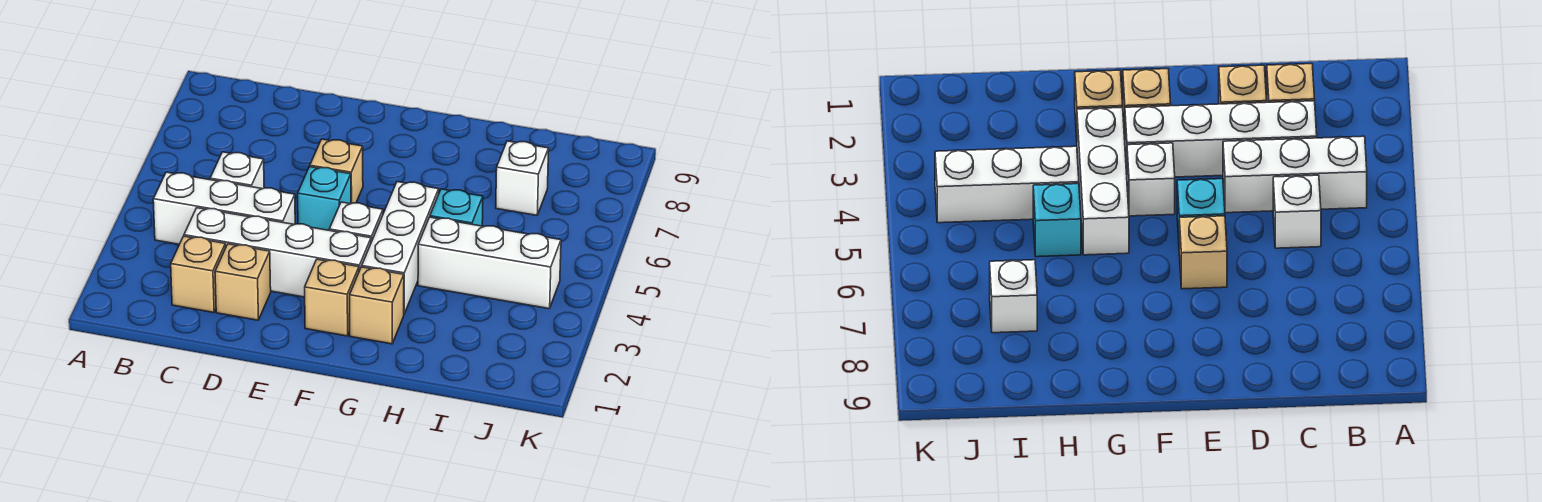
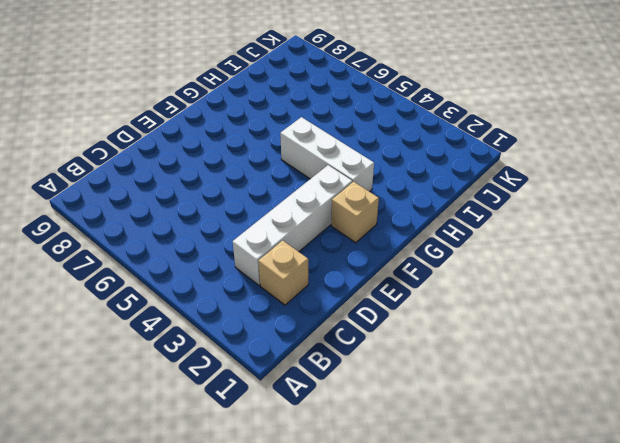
none -> white 1x3 brick [153,172,295,244]
none -> white 1x1 brick [210,152,264,189]
none -> tan 1x1 brick [215,244,271,320]

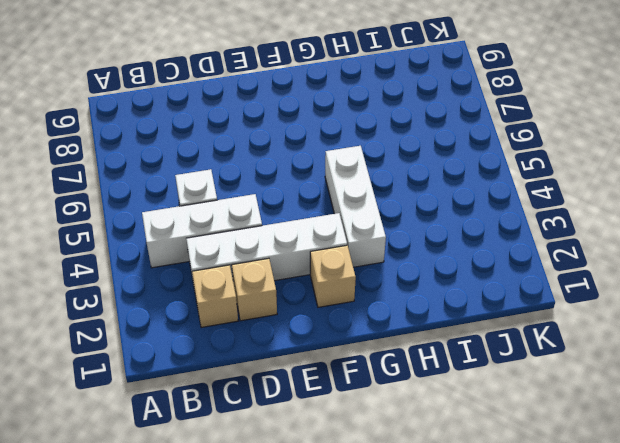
none -> cyan 1x1 brick [298,167,351,230]
none -> tan 1x1 brick [310,139,363,204]
none -> white 1x1 brick [329,202,383,242]

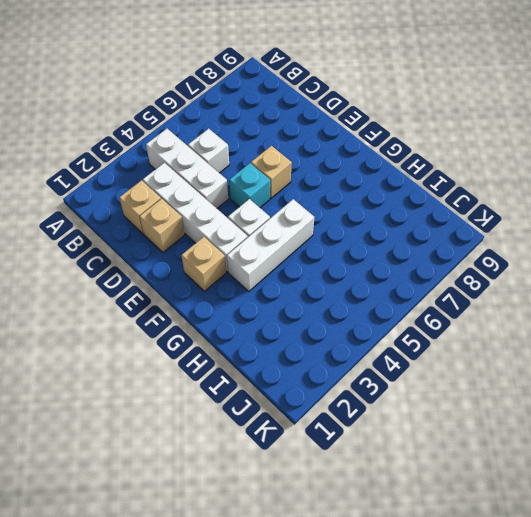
none -> tan 1x1 brick [350,267,404,344]
none -> white 1x3 brick [418,217,561,309]
none -> cyan 1x1 brick [430,189,483,226]

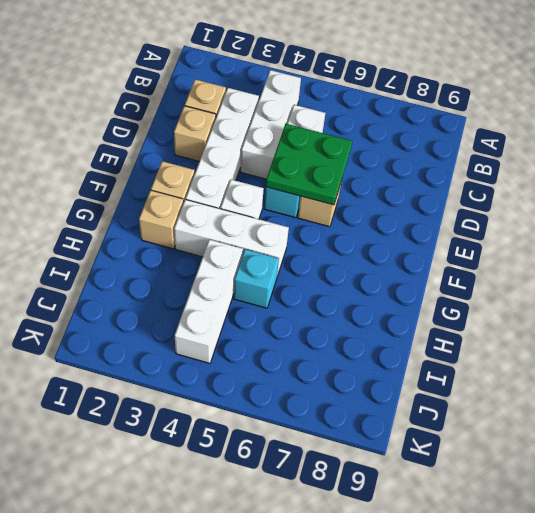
green 2x2 plate [266,124,352,205] -> none
none -> white 1x1 brick [496,141,549,215]

